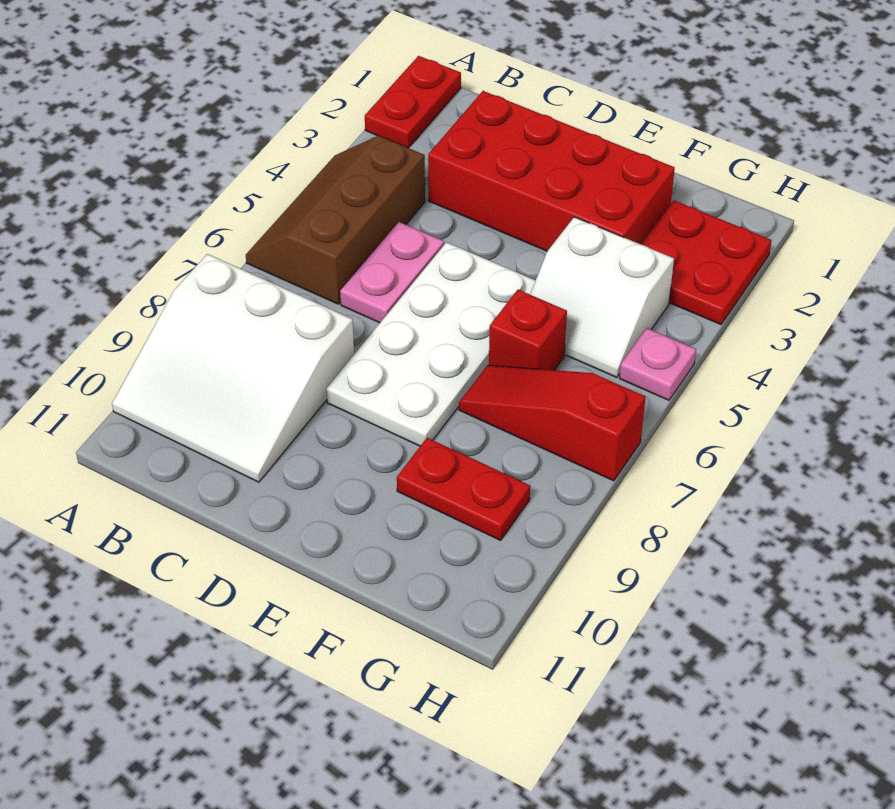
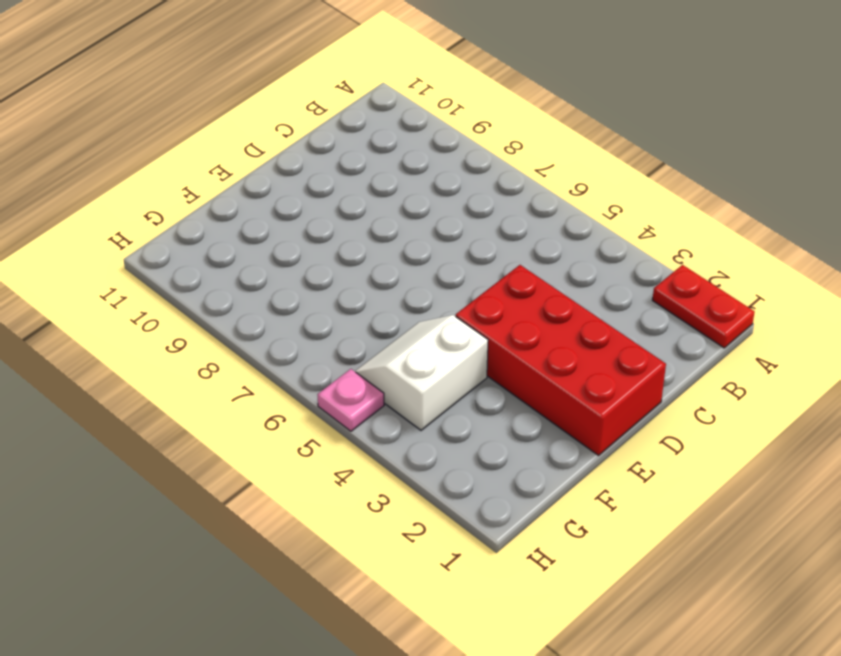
red 2x4 brick [456,265,666,455] -> red 2x4 brick turned to [428,91,675,251]
none -> brown 2x3 slope [246,136,425,304]
none -> white 3x3 slope [112,254,354,482]
none -> pink 1x2 plate [340,222,444,323]

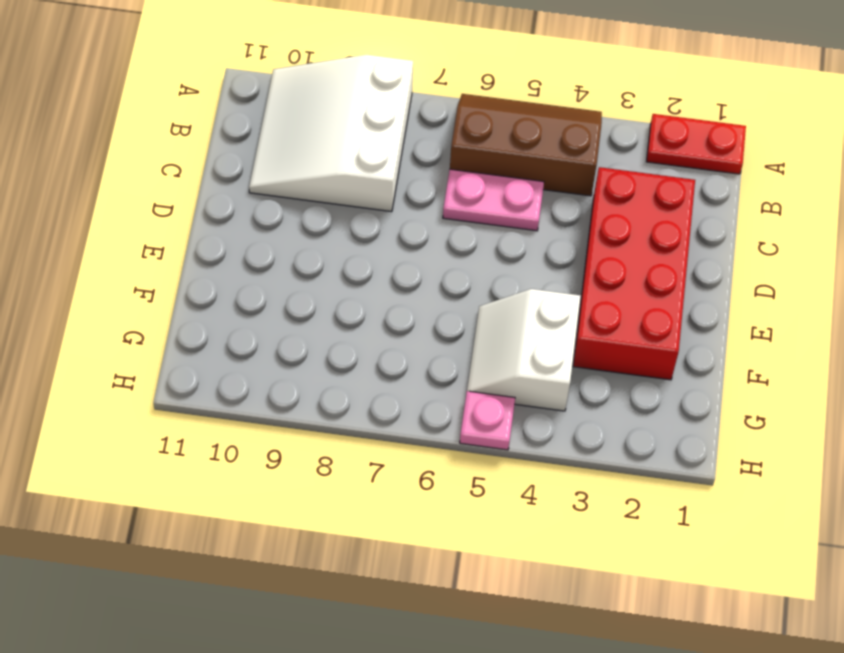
none -> white 2x4 plate [326,242,536,446]
none -> red 1x1 brick [489,290,567,370]
none -> red 1x3 slope [459,365,645,481]

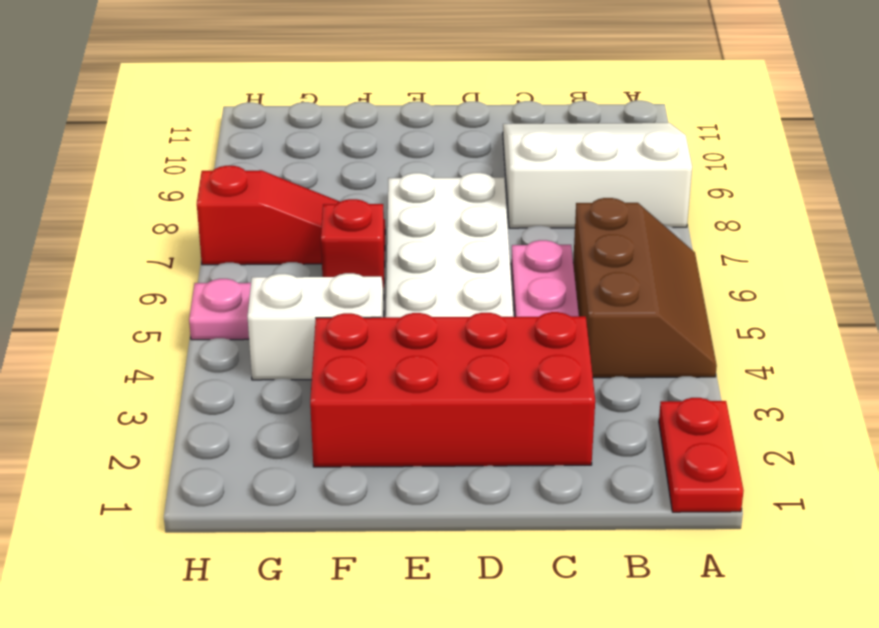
none -> red 1x2 plate [397,438,530,540]
none -> red 2x2 plate [641,200,771,325]

